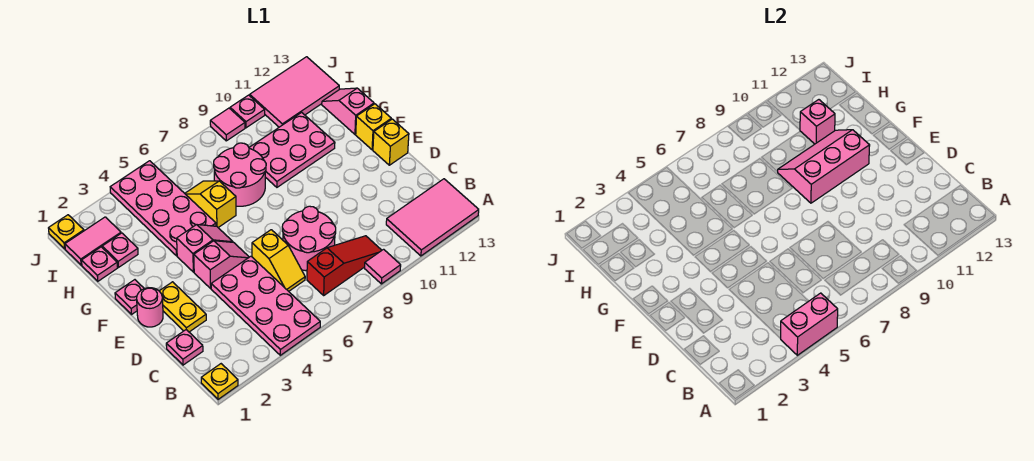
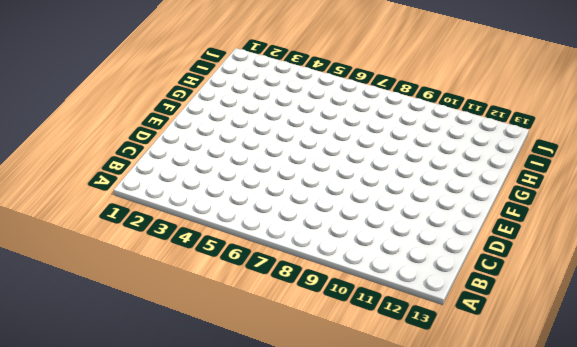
none -> yellow 1x1 plate [201,364,238,399]
none -> pink 2x4 plate [211,256,320,355]
none -> pink 1x1 tile [365,249,401,284]
none -> pink 2x3 tile [386,179,479,256]

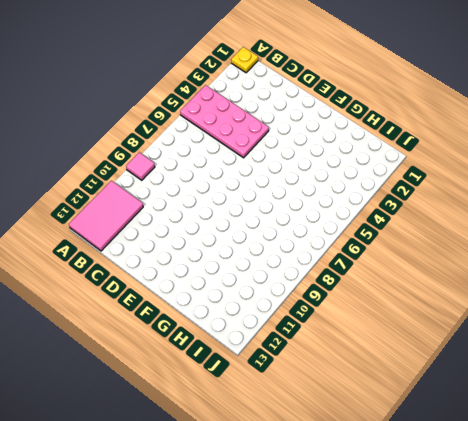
none -> red 1x3 slope [307,236,382,295]
none -> pink 1x1 plate [166,330,203,365]
none -> yellow 1x2 slope [252,230,305,291]
none -> pink 2x2 round brick [282,206,336,271]

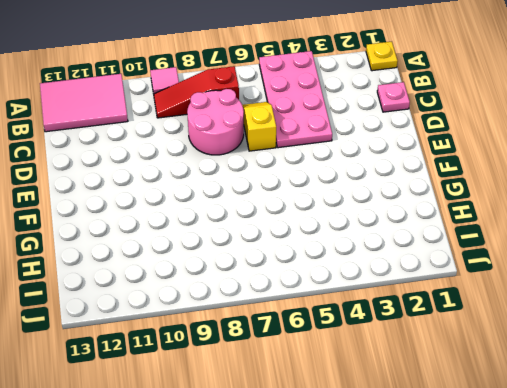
none -> yellow 1x2 plate [160,282,206,332]
none -> pink 1x1 round brick [137,288,163,327]
none -> pink 1x2 slope [194,241,249,288]
none -> yellow 1x1 brick [373,119,409,165]

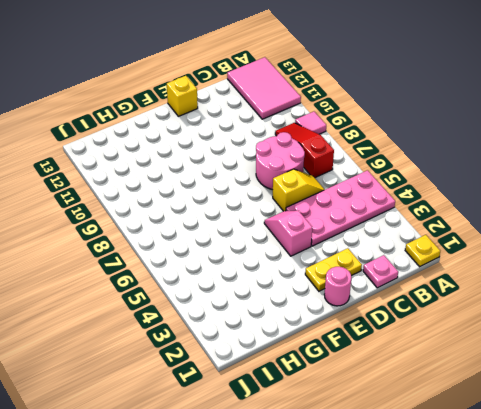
none -> pink 1x1 plate [115,280,144,314]
none -> pink 1x2 slope [177,225,233,272]
none -> yellow 1x1 brick [356,104,391,150]
none -> pink 2x4 plate [110,161,216,256]

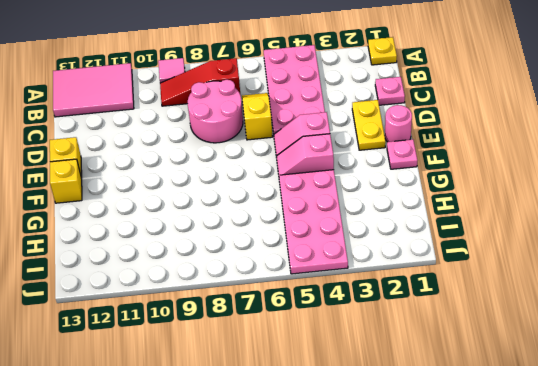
none -> yellow 1x2 slope [185,181,236,227]
none -> pink 2x2 round brick [214,143,266,206]
none -> pink 2x3 plate [249,112,335,187]
none -> pink 1x2 slope [322,88,374,134]

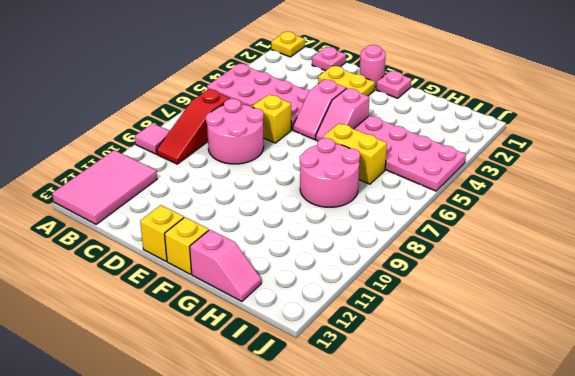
yellow 1x2 brick [323,123,387,184] -> yellow 1x2 slope [185,181,236,227]
none -> pink 2x3 plate [249,112,335,187]
none -> pink 1x1 plate [82,247,118,281]
none -> pink 1x1 plate [102,233,138,267]
none -> pink 1x2 tile [65,217,121,265]

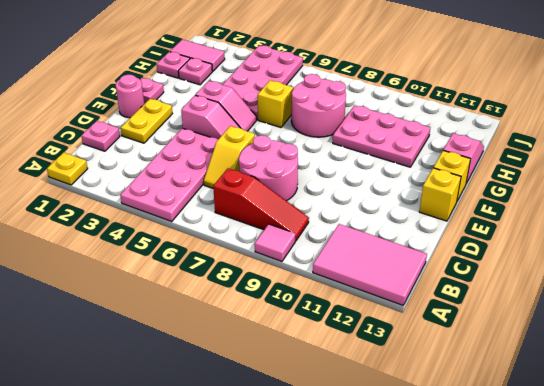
none -> pink 2x3 tile [250,57,339,127]
none -> yellow 1x1 plate [49,215,84,249]
none -> pink 1x1 tile [210,108,245,141]
none -> pink 1x1 plate [230,95,265,128]

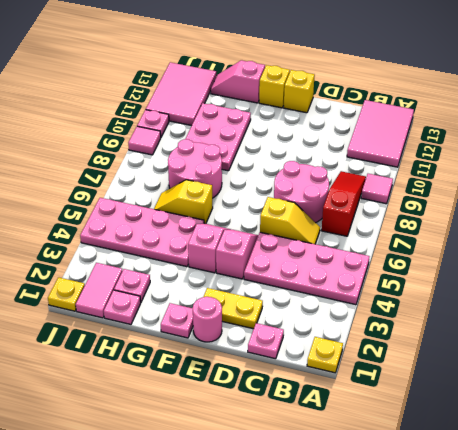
none -> pink 1x2 brick [781,293,838,355]
none -> pink 2x3 slope [778,130,870,203]
none -> pink 1x1 brick [800,100,835,144]

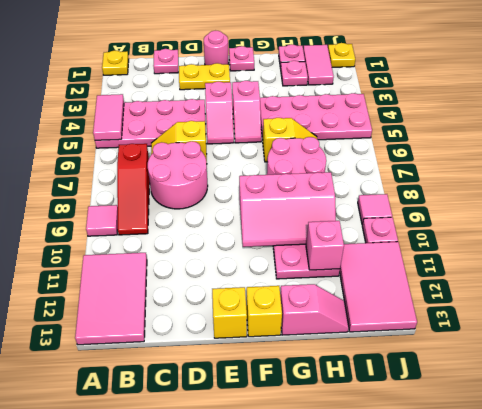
pink 1x2 tile [93,94,124,140] -> pink 1x2 brick [781,293,838,355]
pink 2x3 slope [239,172,336,247] -> pink 2x3 slope turned to [778,130,870,203]

